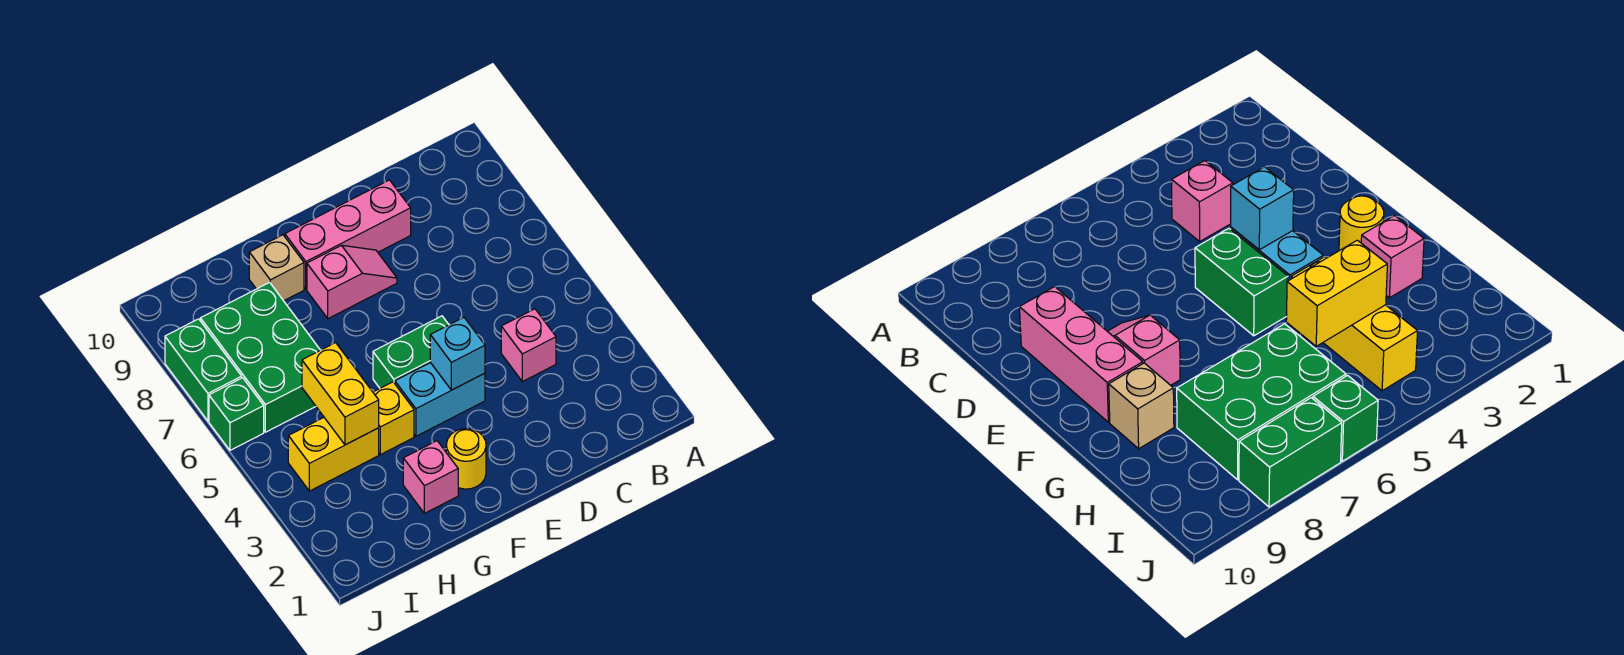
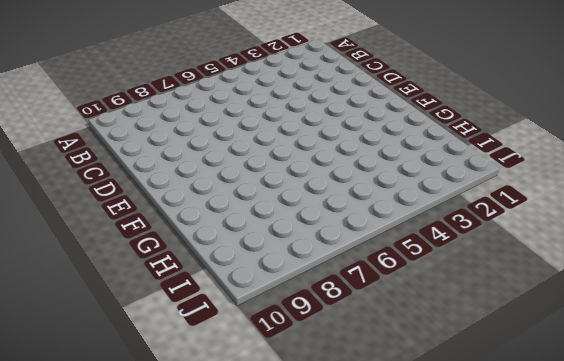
none -> pink 1x1 brick [501,309,556,382]
none -> pink 1x3 brick [285,180,411,289]
none -> cyan 1x2 brick [395,363,485,436]

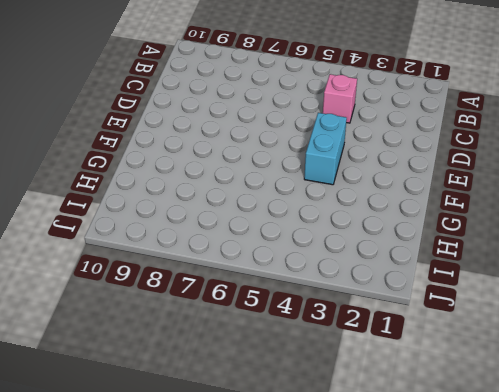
none -> pink 1x3 brick [285,180,411,289]
none -> green 1x2 brick [373,316,449,388]
none -> pink 1x2 slope [307,245,397,319]

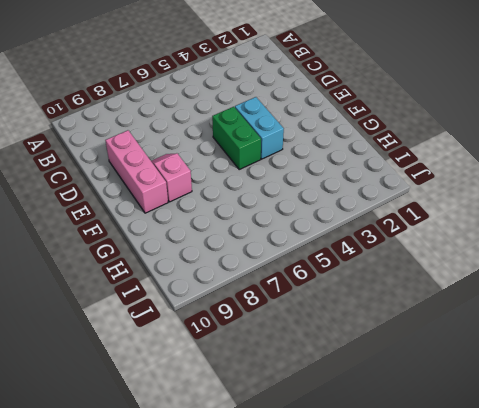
none -> pink 1x1 brick [501,309,556,382]
none -> yellow 1x1 round brick [446,429,486,489]
none -> pink 1x1 brick [403,441,458,513]

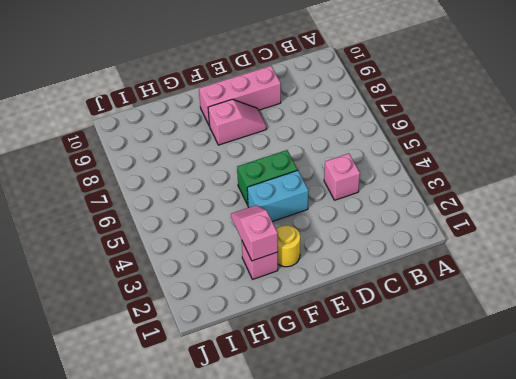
pink 1x2 slope [231,205,278,261] -> none
none -> yellow 1x1 brick [373,382,414,455]
none -> tan 1x1 brick [249,235,304,301]
none -> yellow 1x2 brick [288,418,379,491]

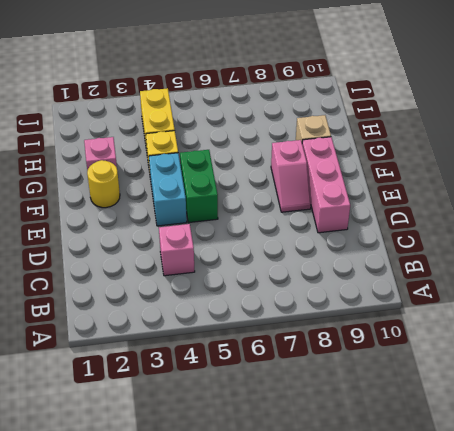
none -> green 2x3 brick [200,282,320,432]
none -> green 1x1 brick [209,378,264,450]
none -> green 1x2 brick [165,319,242,421]

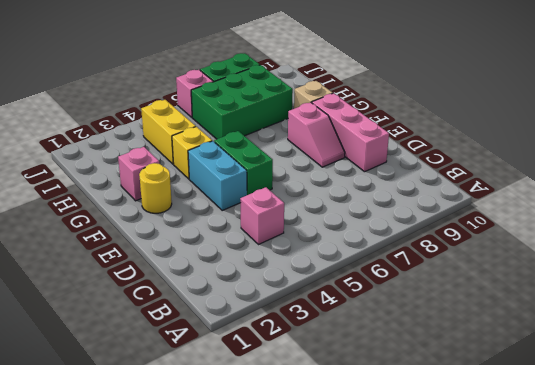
pink 1x1 brick [176,70,213,117] -> green 1x1 brick [209,378,264,450]
none -> cyan 1x1 brick [430,317,485,390]
none -> yellow 1x2 brick [302,343,379,445]

